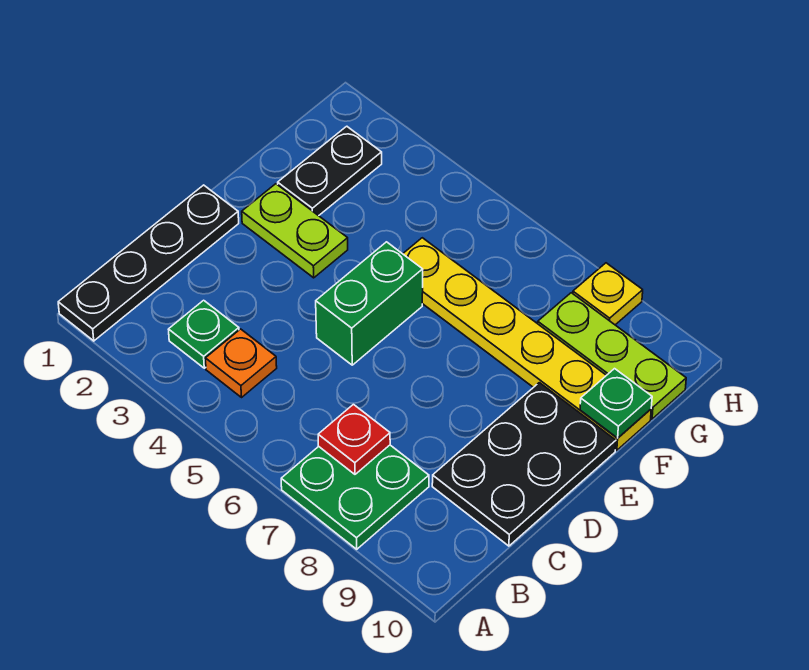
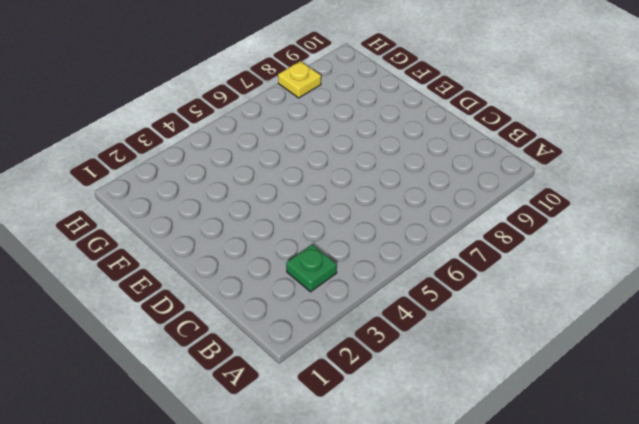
none -> black 1x4 plate [58,185,239,341]
none -> green 2x2 plate [281,445,429,549]
none -> orange 1x1 plate [205,329,277,397]

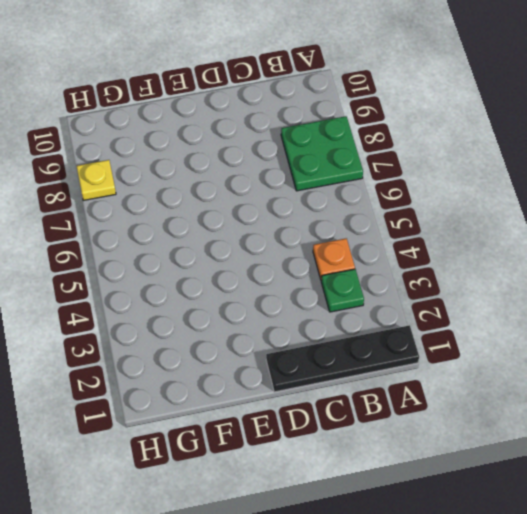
none -> black 2x3 plate [432,383,616,546]
none -> green 1x2 brick [316,242,423,365]
none -> lime 1x2 plate [242,184,348,278]

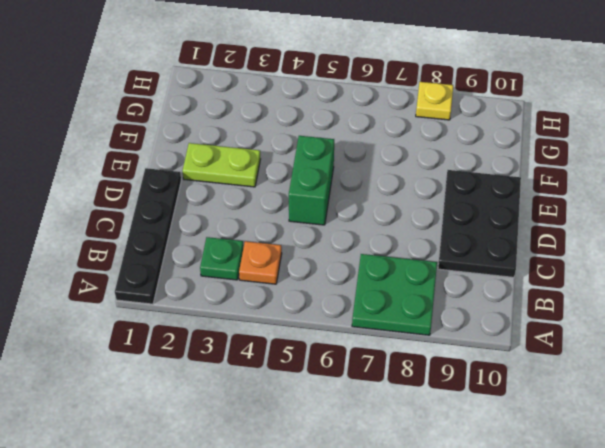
none -> black 1x2 plate [278,126,382,216]
none -> yellow 1x6 plate [403,238,651,450]
none -> lime 1x3 plate [538,293,686,419]

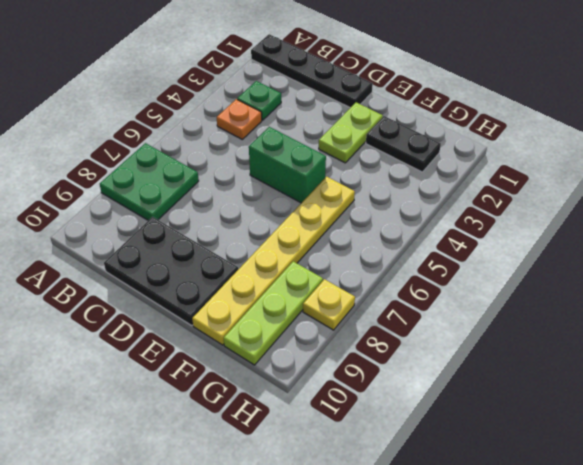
none -> red 1x1 plate [318,404,390,474]
none -> green 1x1 plate [580,369,652,438]

